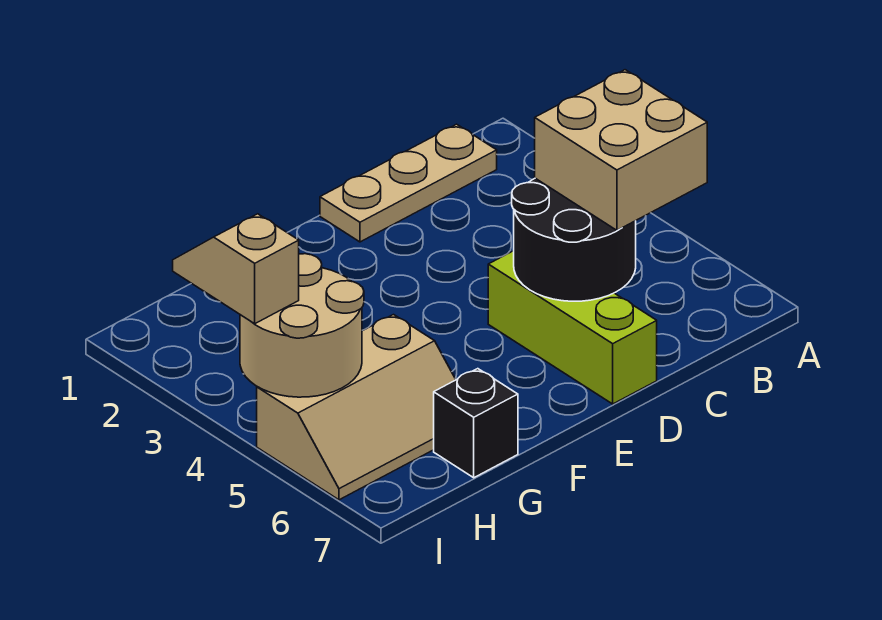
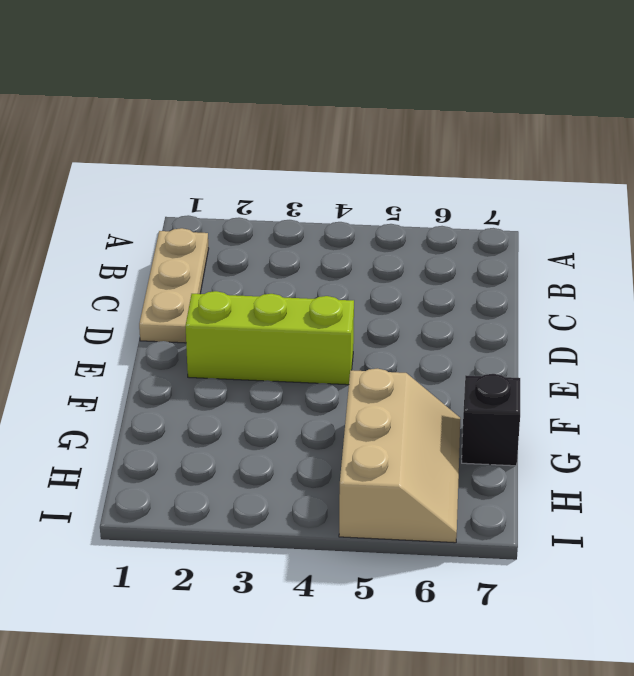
lime 1x3 brick [185,291,354,385] -> lime 1x3 brick moved to [488,251,657,404]
none -> black 2x2 round brick [512,178,636,301]
none -> tan 2x2 round brick [240,254,364,397]

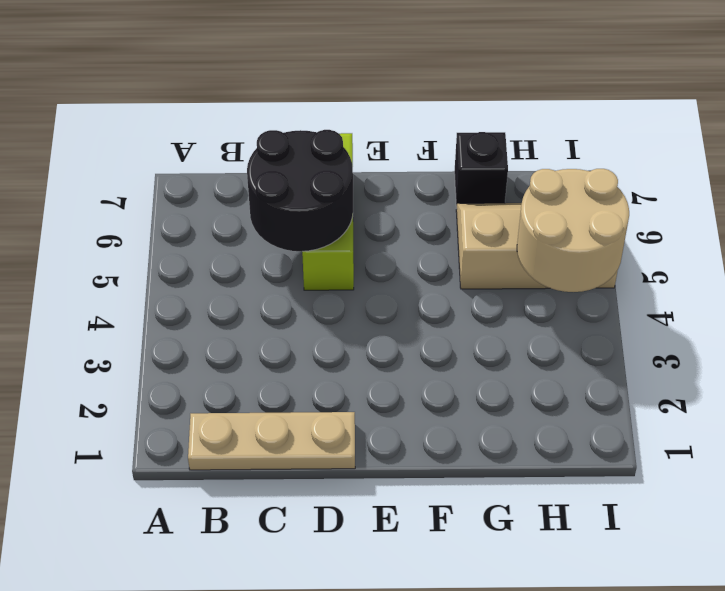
none -> tan 2x2 brick [535,70,707,230]
none -> tan 1x2 slope [173,214,299,324]

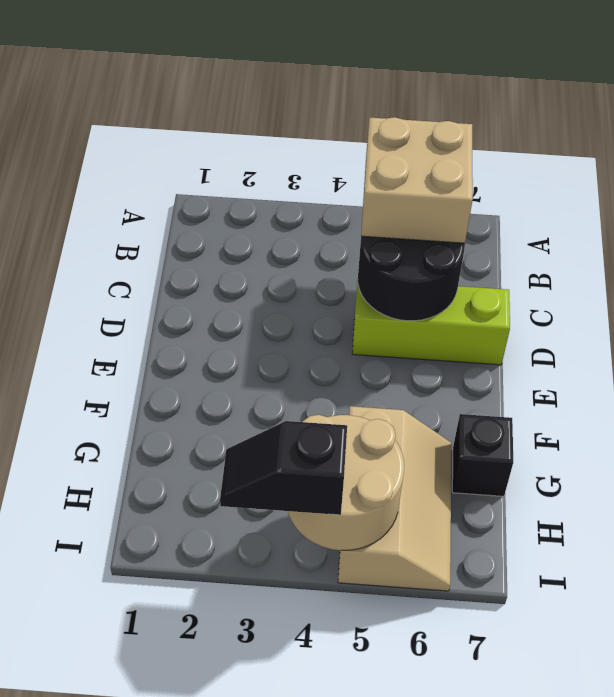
black 1x2 slope [220,421,347,515] -> tan 1x2 slope [173,214,299,324]
none -> tan 1x3 plate [320,124,497,242]

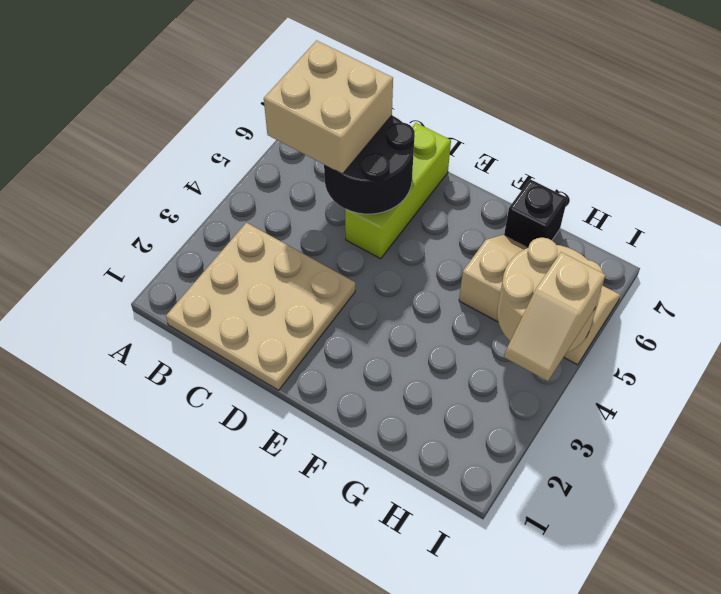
tan 3x3 plate [166,223,355,390] -> tan 1x3 plate [320,124,497,242]

